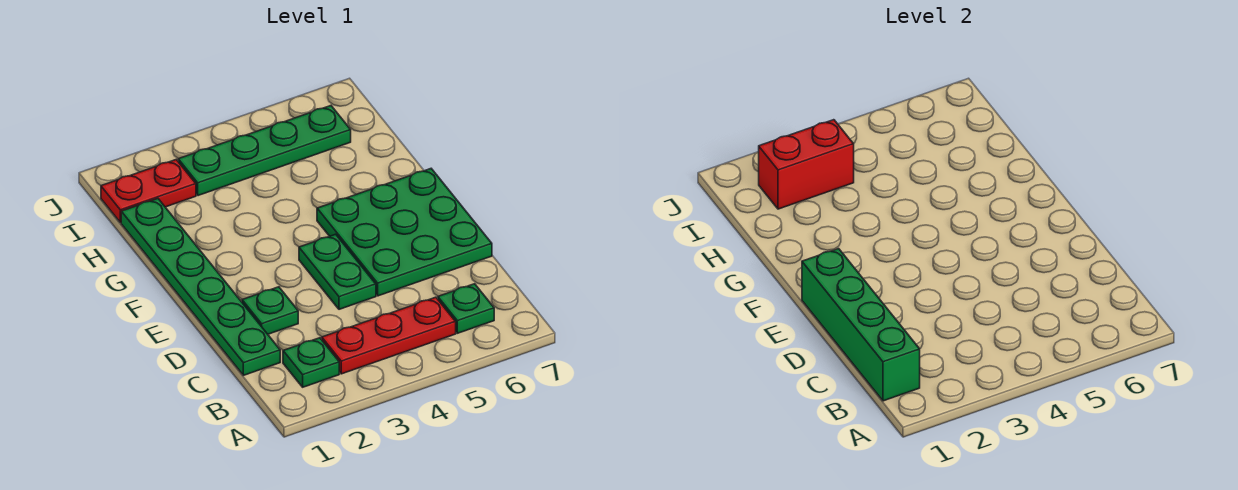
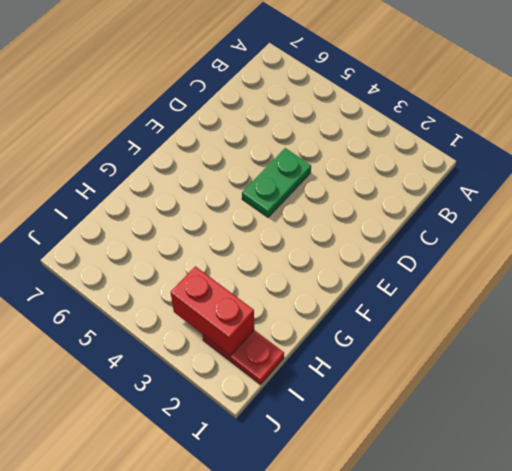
none -> green 1x1 plate [283,338,339,387]
none -> red 1x3 plate [322,297,456,374]

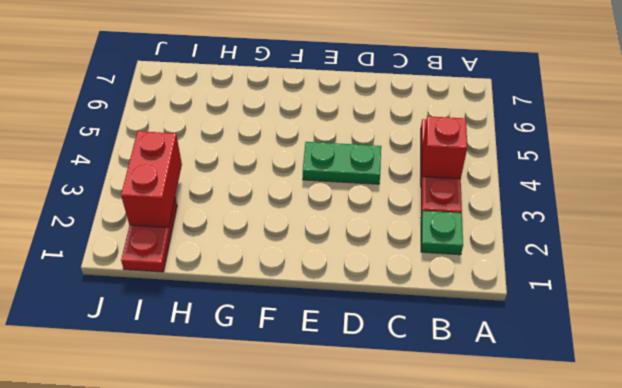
red 1x1 brick [422,116,467,179] -> none
none -> green 1x1 plate [438,284,494,333]
none -> green 1x6 plate [121,199,280,375]

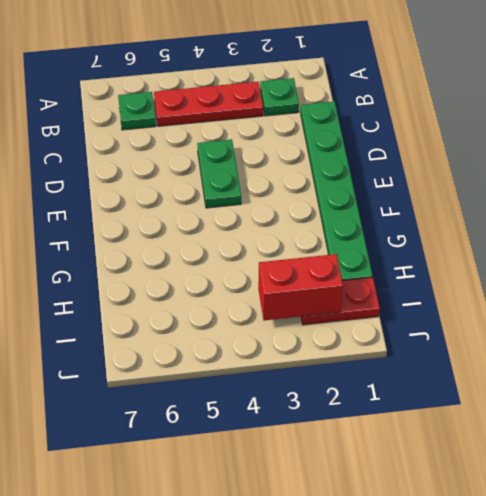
none -> green 1x1 plate [242,287,298,334]
none -> green 3x3 plate [317,169,492,296]

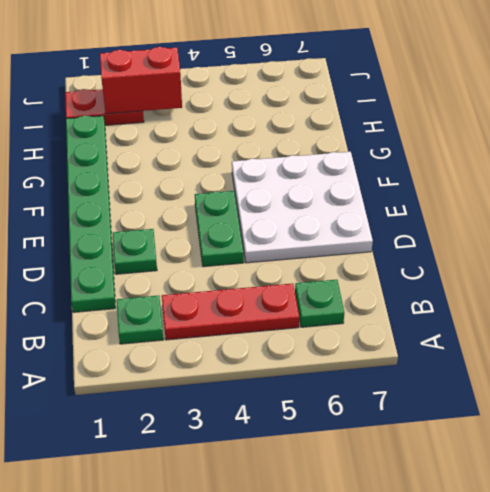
white 3x3 plate [232,152,373,263] -> green 3x3 plate [317,169,492,296]
none -> green 1x4 plate [178,106,351,196]
none -> green 1x4 brick [802,249,920,401]

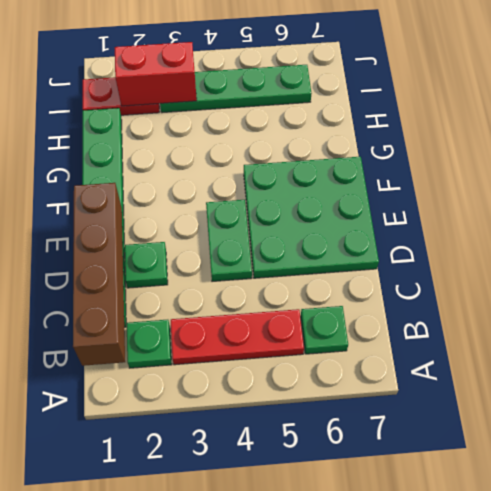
brown 1x4 brick [73,183,125,366] -> green 1x4 brick [802,249,920,401]

